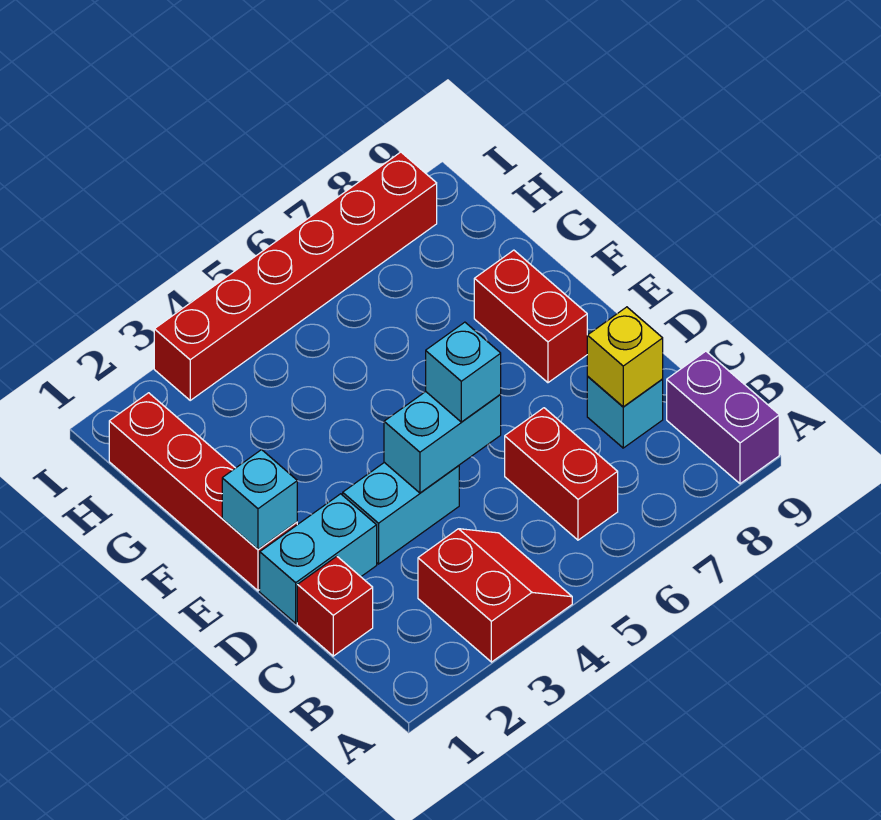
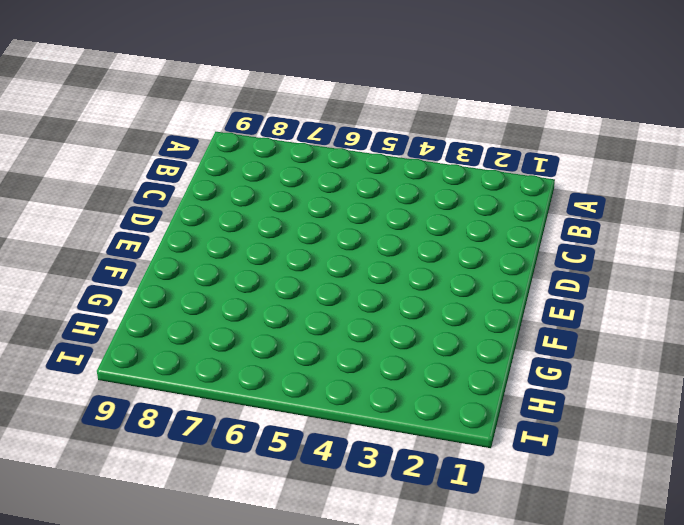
none -> red 2x2 slope [418,529,572,662]
none -> purple 1x2 brick [667,351,779,484]
none -> red 1x2 brick [505,408,618,540]

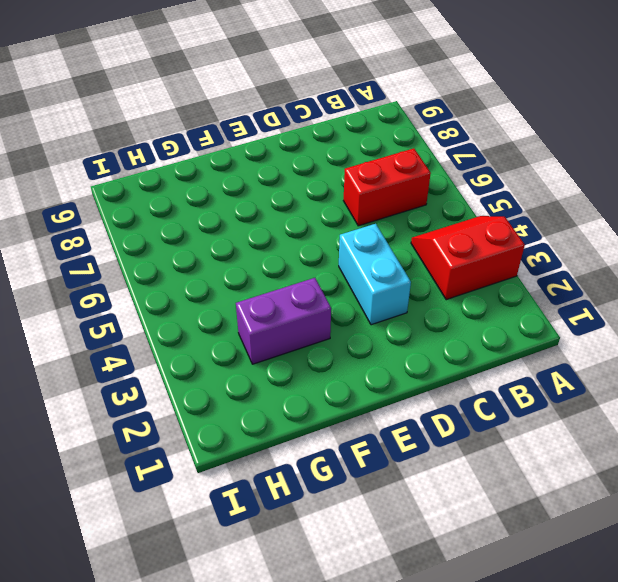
purple 1x2 brick [236,278,331,364] -> purple 1x2 brick moved to [667,351,779,484]
none -> red 1x1 brick [297,556,373,656]
none -> cyan 1x1 brick [587,377,663,448]
none -> cyan 1x2 brick [260,494,377,623]

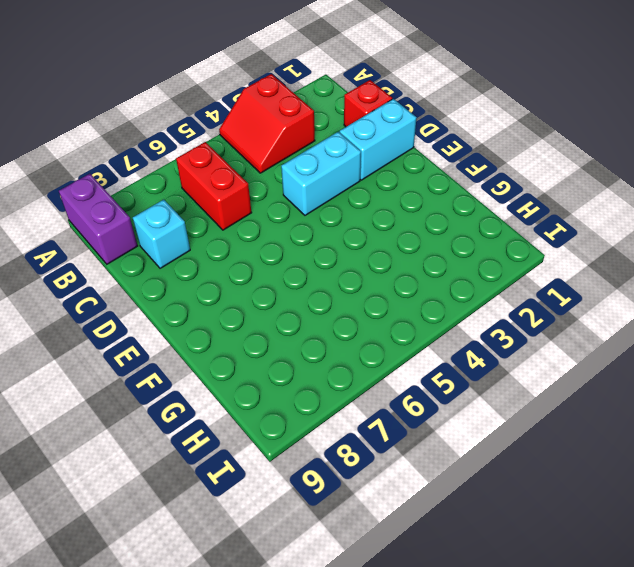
none -> red 1x4 brick [109,393,297,591]
none -> red 1x2 brick [474,250,587,383]
none -> red 1x6 brick [154,152,437,400]

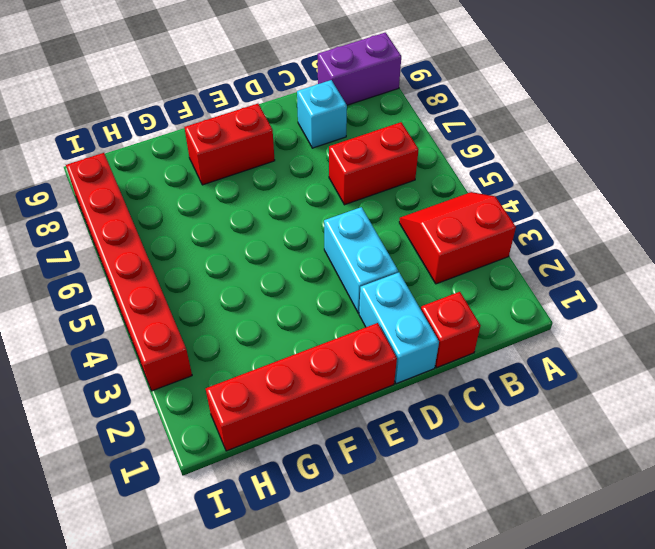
none -> yellow 1x1 brick [587,307,663,407]
none -> cyan 1x2 brick [384,392,501,493]
none -> cyan 1x1 brick [222,450,297,549]

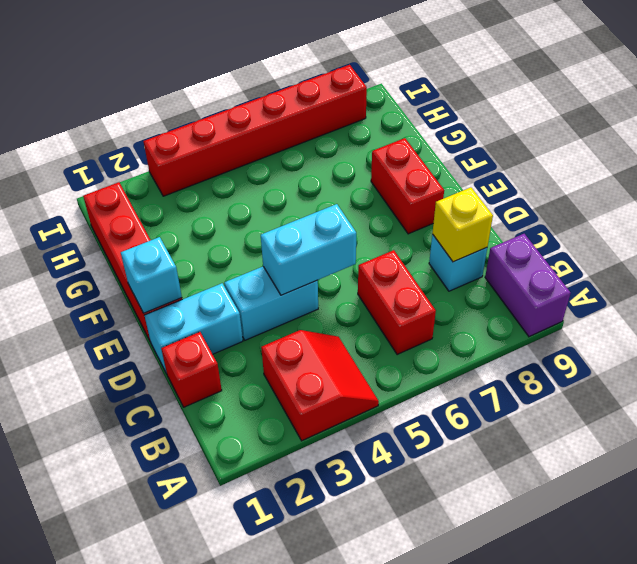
none -> cyan 1x1 brick [426,322,501,422]

